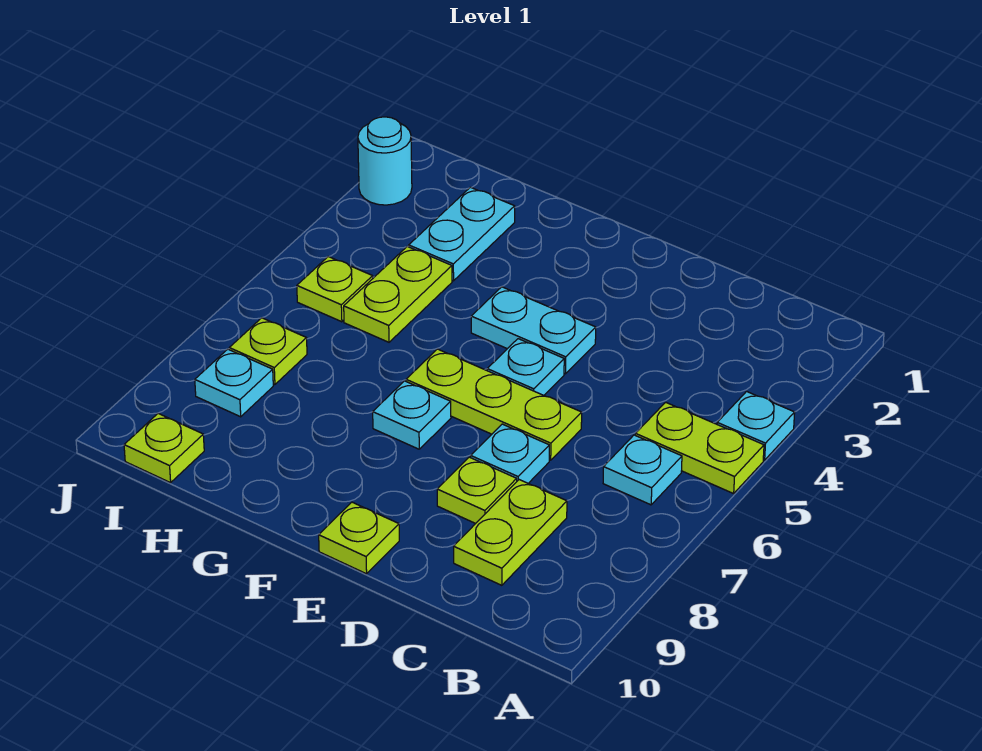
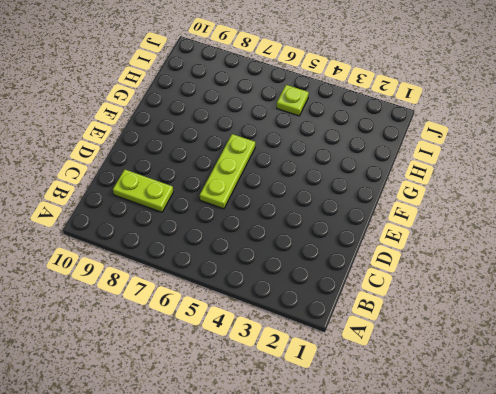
none -> cyan 1x1 plate [717,392,795,460]
none -> lime 1x2 plate [635,402,764,494]
none -> cyan 1x1 plate [603,435,682,505]

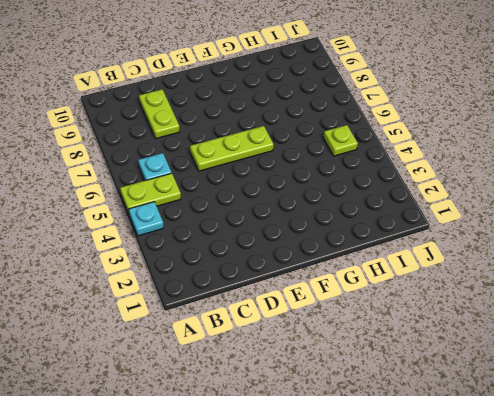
none -> cyan 1x1 plate [471,424,549,483]
none -> lime 1x1 plate [437,457,517,524]
none -> cyan 1x2 plate [471,287,596,374]

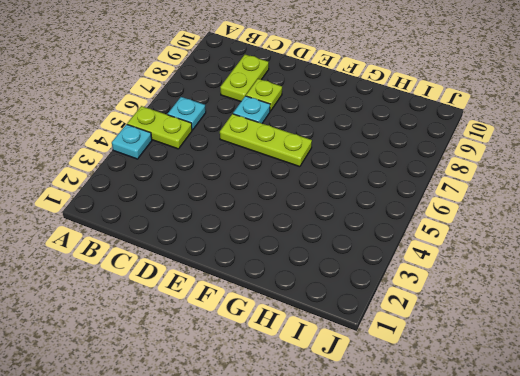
none -> cyan 1x2 plate [471,287,596,374]
none -> cyan 1x1 plate [487,339,564,395]
none -> lime 1x1 plate [319,502,399,574]

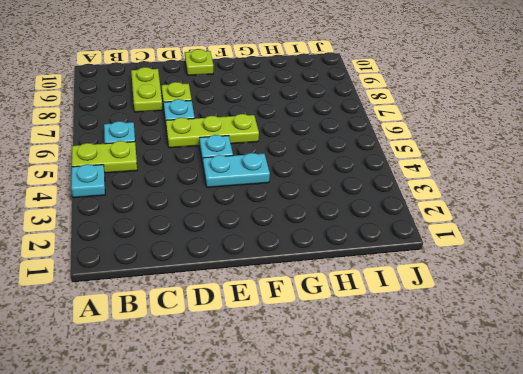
none -> cyan 1x1 plate [373,381,451,449]
none -> cyan 1x2 plate [409,187,515,281]
none -> lime 1x2 plate [344,247,452,342]

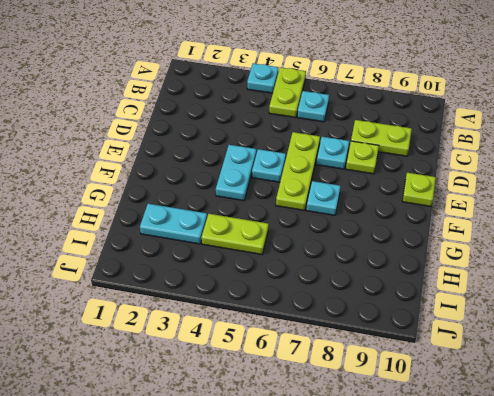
none -> lime 1x1 plate [297,257,373,322]
none -> lime 1x1 plate [229,318,307,385]
none -> cyan 1x1 plate [195,349,273,417]

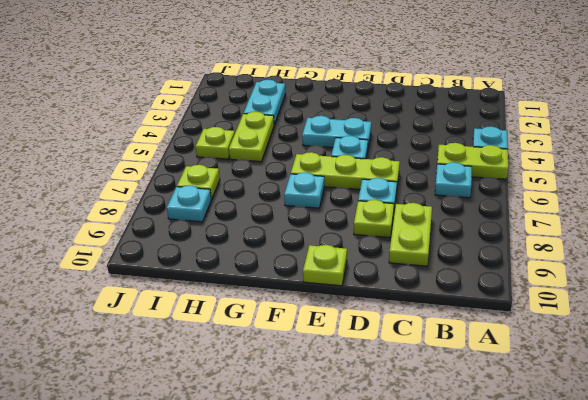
none -> lime 1x1 plate [124,414,204,483]
none -> cyan 1x1 round brick [358,117,412,205]

